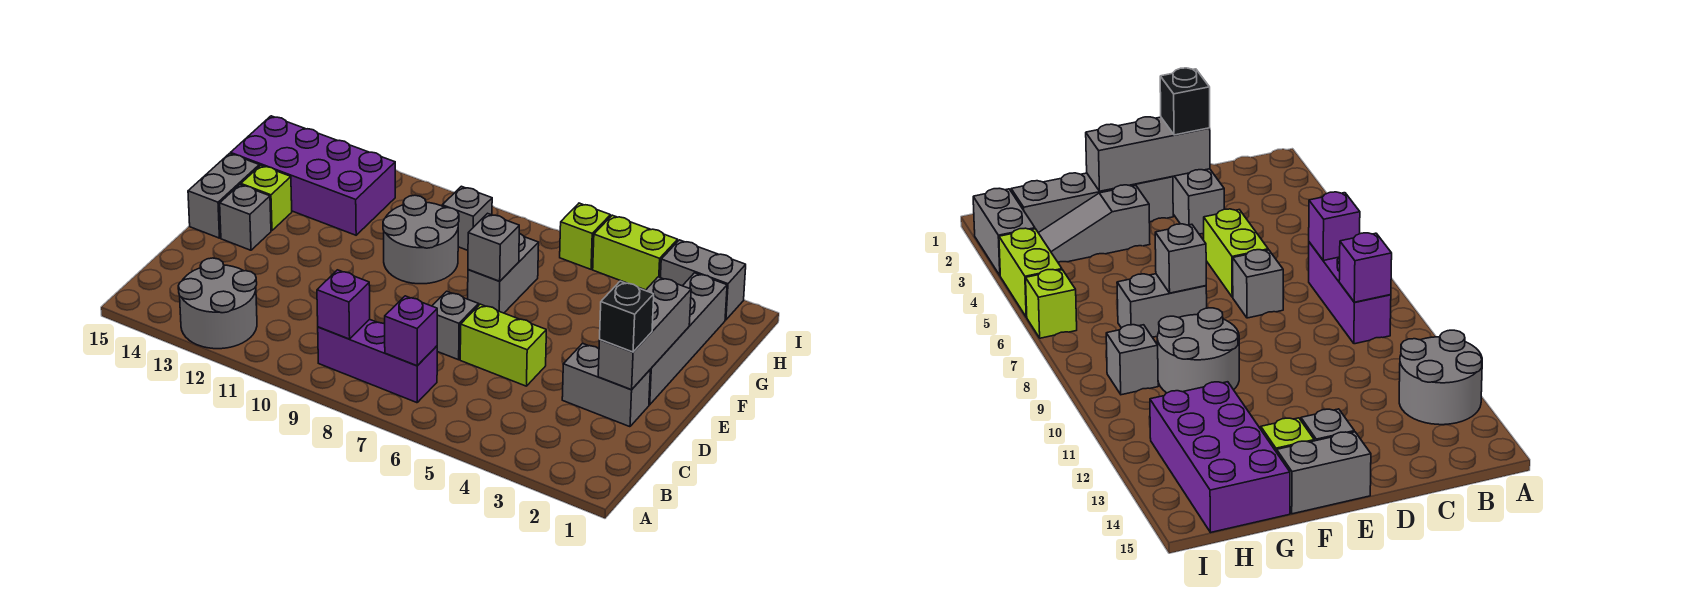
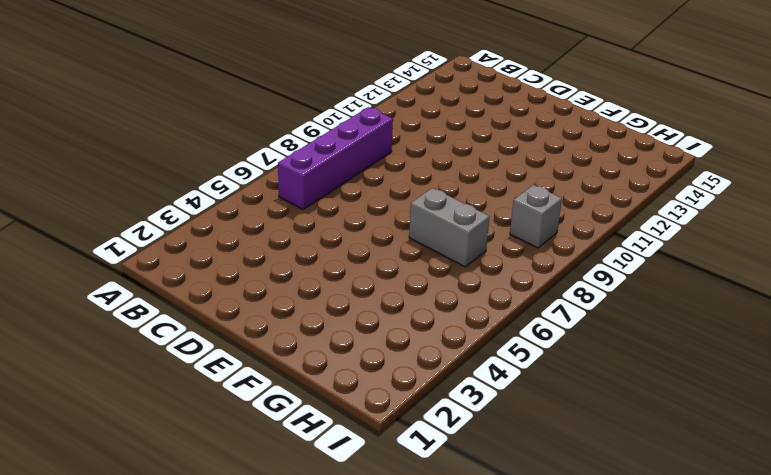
purple 1x4 brick [278,107,393,209] -> purple 1x3 brick [318,319,437,403]
none -> grey 2x2 round brick [178,258,257,349]
none -> grey 1x2 brick [562,343,650,427]
none -> lime 1x2 brick [460,304,546,386]

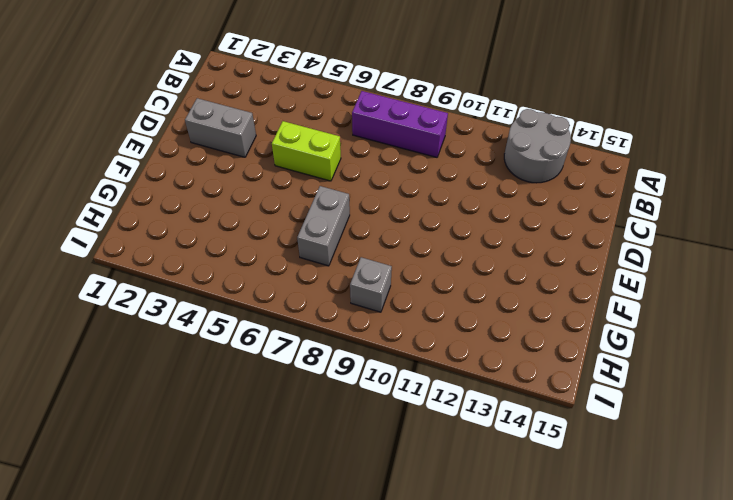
none -> grey 1x1 brick [432,291,479,360]
none -> grey 1x4 brick [649,273,727,405]
none -> grey 1x1 brick [220,185,271,250]

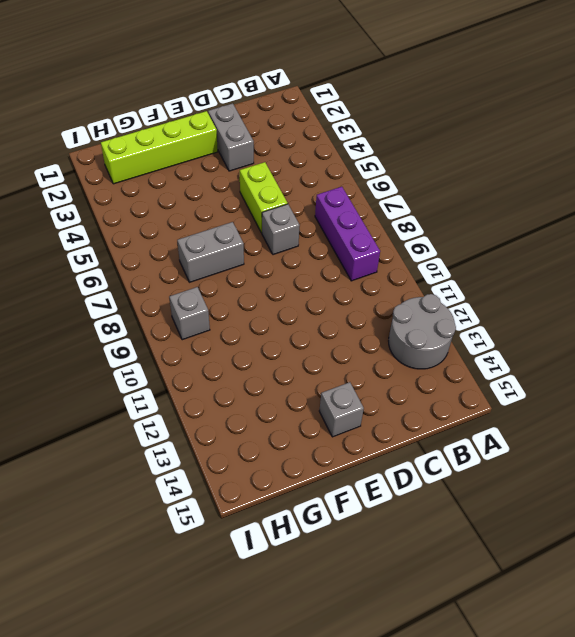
lime 1x4 brick [101,111,218,184] -> grey 1x4 brick [649,273,727,405]
none -> grey 1x2 brick [188,153,259,238]
none -> grey 1x3 slope [1039,185,1150,262]
none -> grey 2x2 round brick [383,195,459,284]

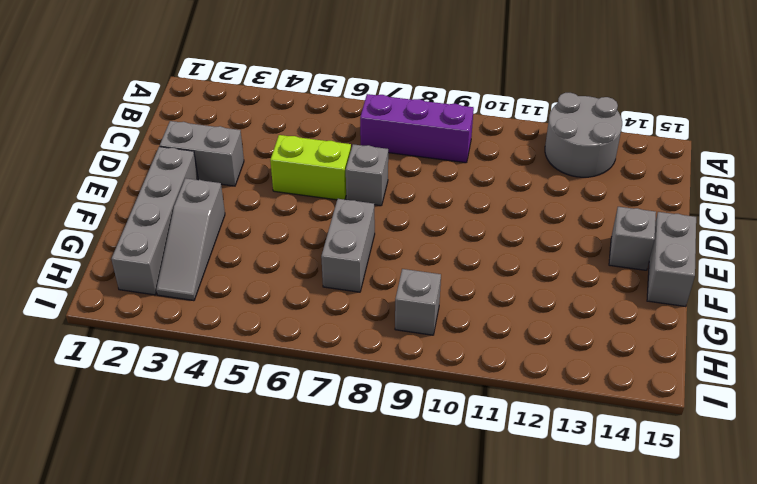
none -> grey 2x2 round brick [383,195,459,284]
none -> lime 1x1 brick [241,165,292,231]
none -> purple 2x4 brick [231,116,395,235]

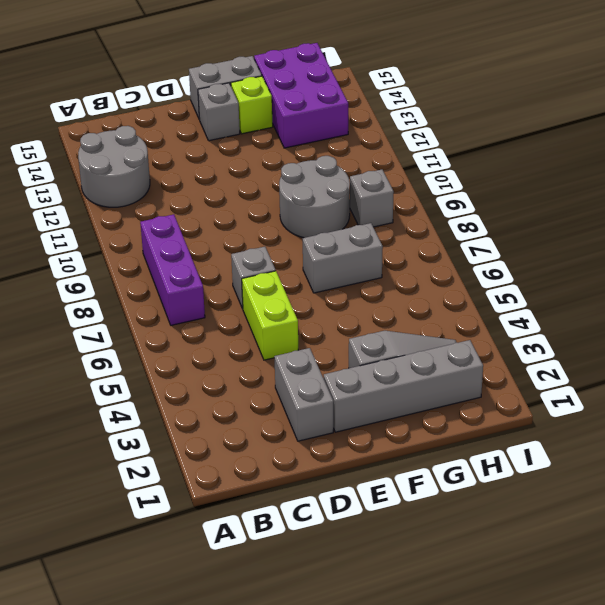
purple 2x3 brick [254,43,348,148] -> purple 2x4 brick [231,116,395,235]
none -> grey 1x2 brick [660,240,746,320]
none -> lime 1x2 brick [593,215,678,290]
none -> lime 1x1 brick [560,203,611,269]

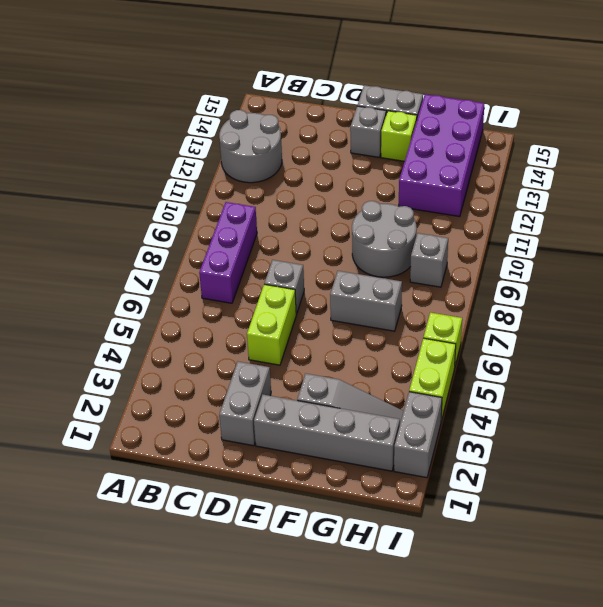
none -> purple 1x1 brick [385,296,437,366]
none -> purple 1x1 brick [317,270,370,339]
none -> grey 1x3 brick [598,277,691,390]

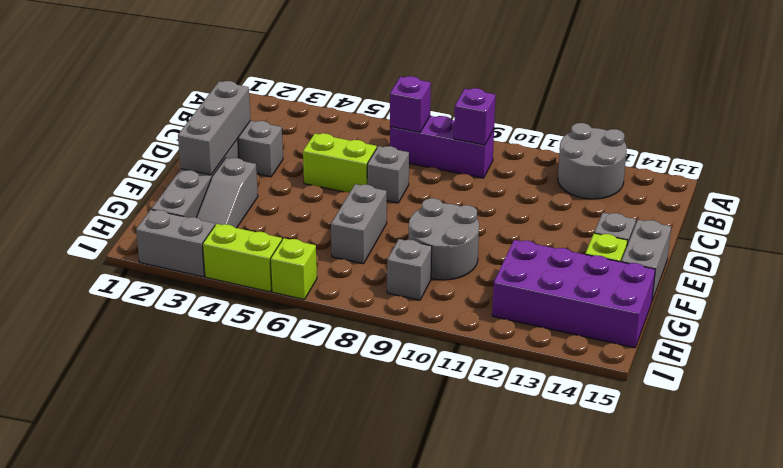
none -> grey 1x1 brick [468,213,519,281]
none -> black 1x1 brick [600,281,654,352]

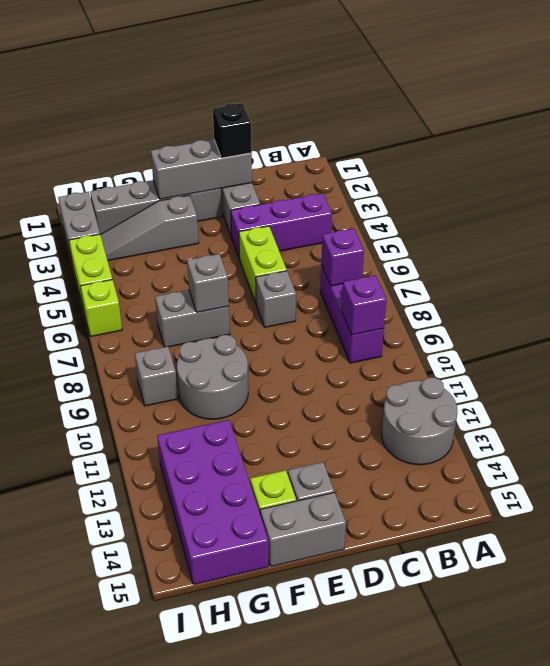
purple 1x3 brick [231,193,332,259] -> none

